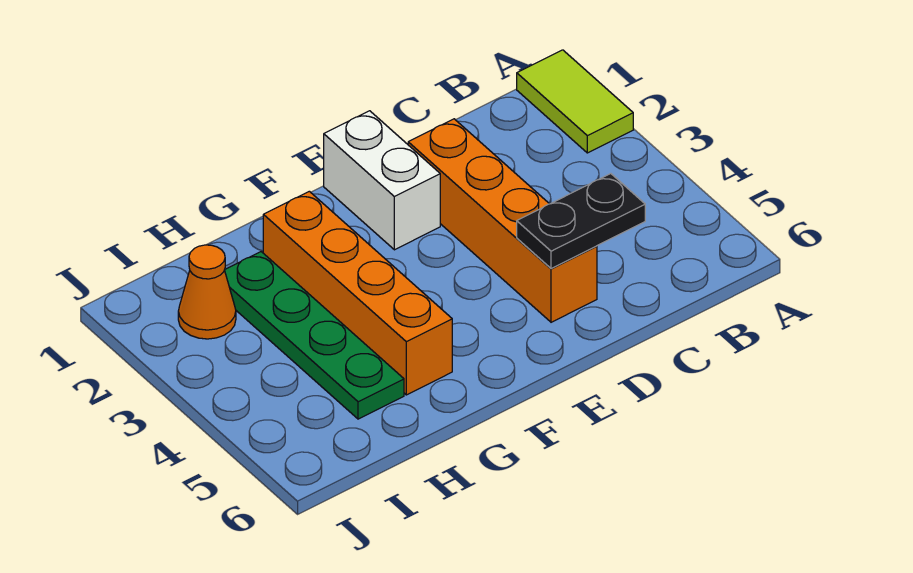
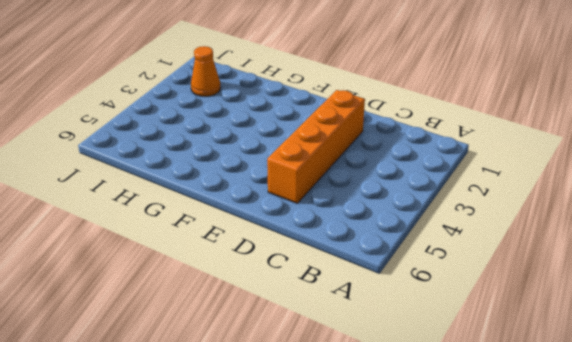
none -> lime 1x2 tile [517,50,633,153]
none -> white 1x2 brick [324,111,440,250]

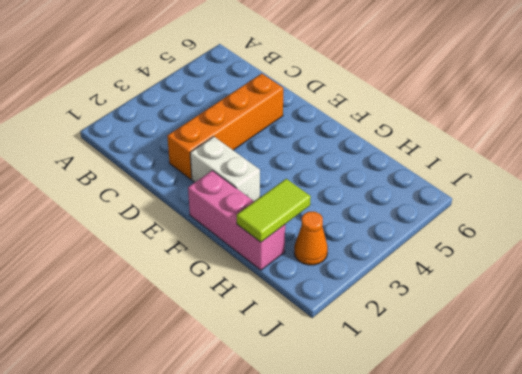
white 1x2 brick [190,137,260,202] -> white 1x2 brick turned to [324,111,440,250]
pink 1x3 brick [188,171,285,270] -> none
lime 1x2 tile [237,179,311,242] -> lime 1x2 tile moved to [517,50,633,153]
none -> orange 1x4 brick [263,191,452,395]
none -> green 1x4 plate [225,252,404,419]

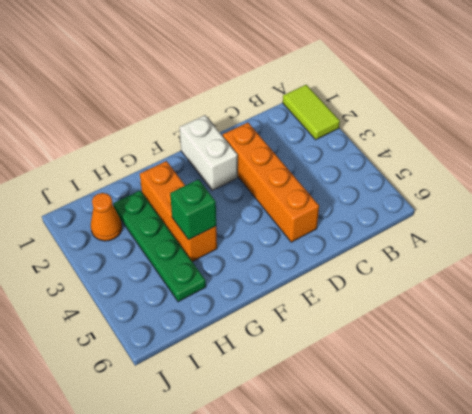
orange 1x3 brick [140,161,217,262] -> orange 1x4 brick [263,191,452,395]
green 1x1 brick [170,179,216,240] -> none
none -> black 1x2 plate [517,174,645,269]

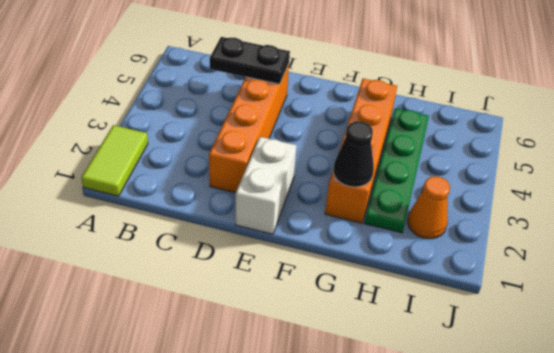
black 1x1 cone [333,121,374,187] -> none

